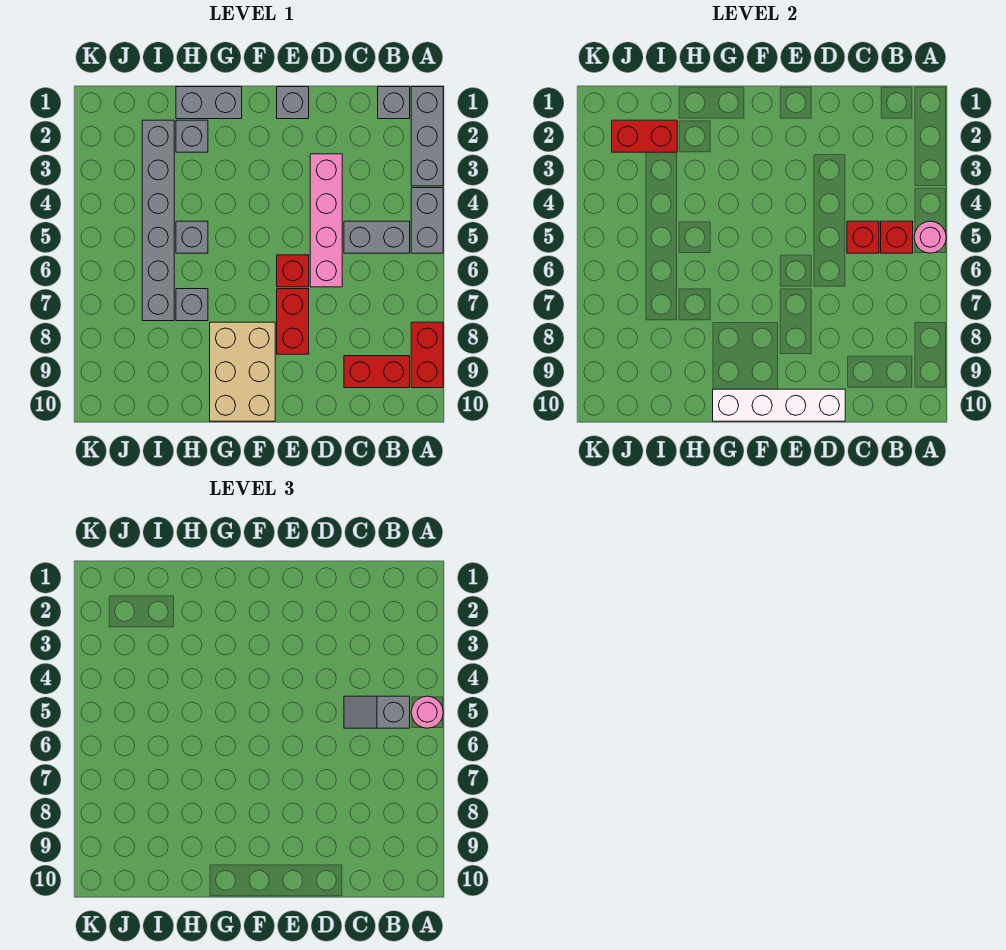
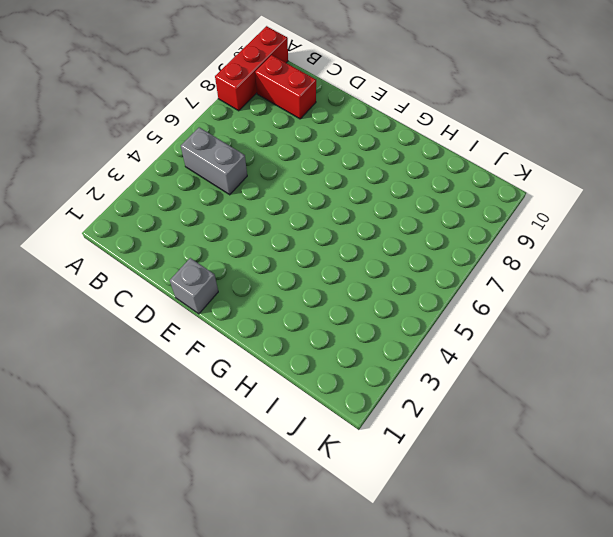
red 1x3 brick [215,26,288,111] -> red 1x2 brick [411,322,443,388]
none -> grey 1x3 brick [411,87,443,186]
none -> grey 1x2 brick [411,188,443,253]
none -> grey 1x1 brick [378,87,410,119]

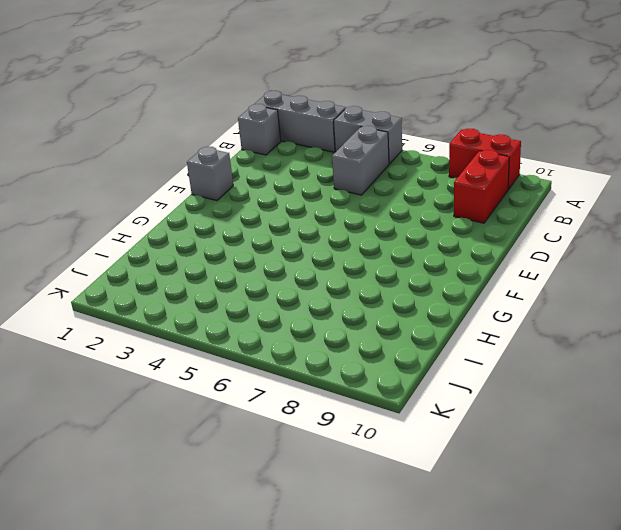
none -> pink 1x4 brick [310,154,342,287]
none -> red 1x1 brick [277,255,309,287]
none -> red 1x2 brick [277,289,309,354]

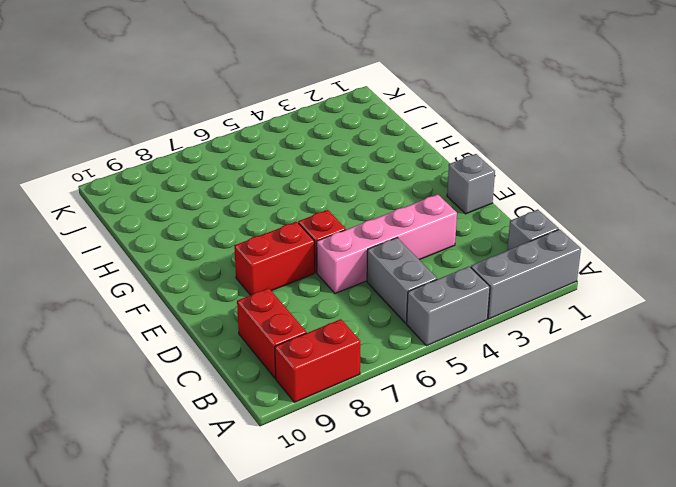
none -> tan 2x3 brick [210,322,275,421]
none -> grey 1x2 brick [176,87,242,119]
none -> grey 1x1 brick [176,120,208,152]

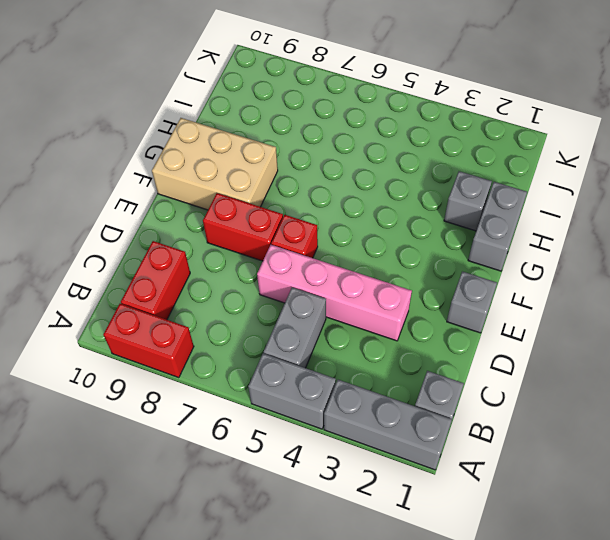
none -> grey 1x1 brick [176,221,208,253]
none -> grey 1x1 brick [176,289,208,321]
none -> grey 1x6 brick [142,120,174,321]

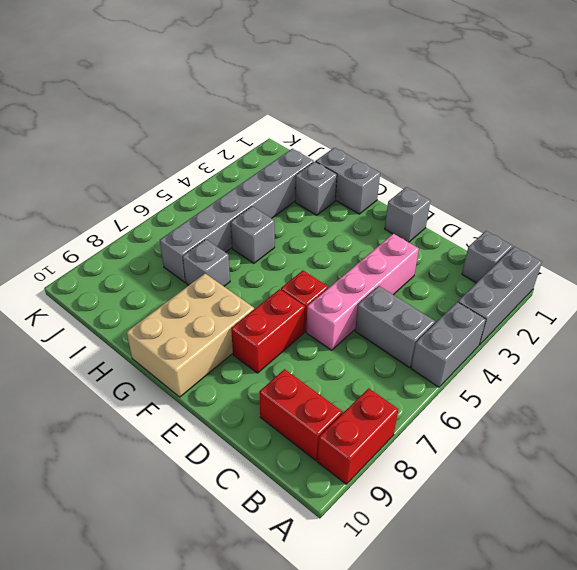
none -> pink 1x1 round brick [914,221,946,253]
none -> red 1x1 brick [881,221,913,253]
none -> red 1x1 brick [847,221,879,253]

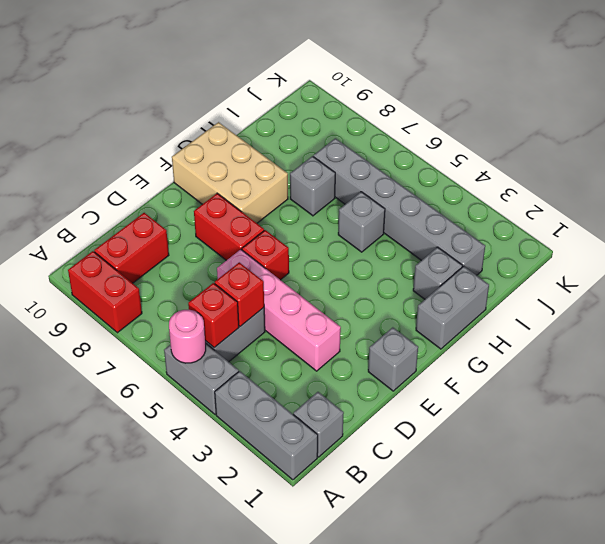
none -> white 1x4 brick [713,389,845,421]
none -> red 1x2 brick [612,120,677,152]
none -> pink 1x1 round brick [411,696,443,728]

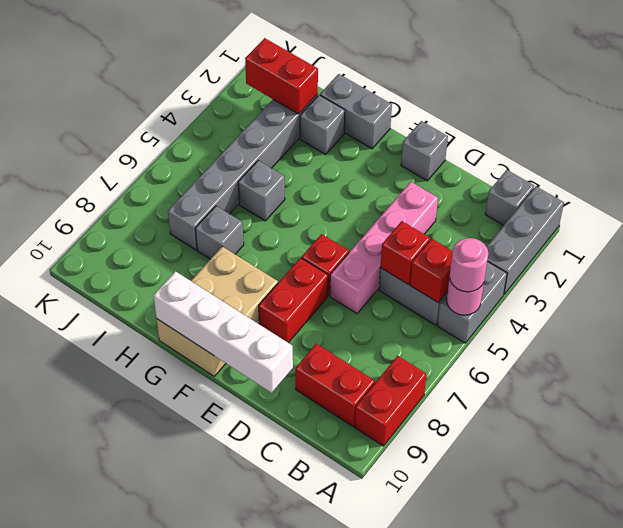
none -> grey 1x2 slope [344,696,410,728]

